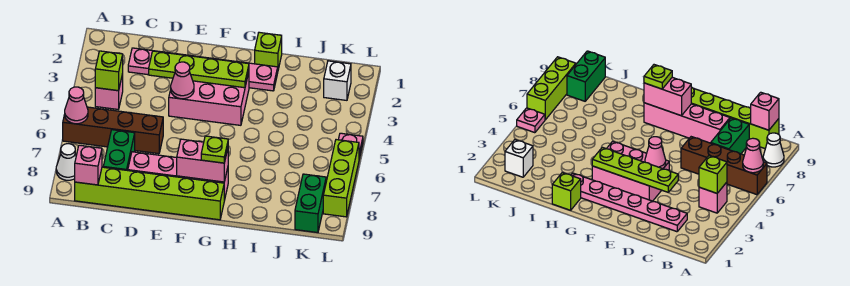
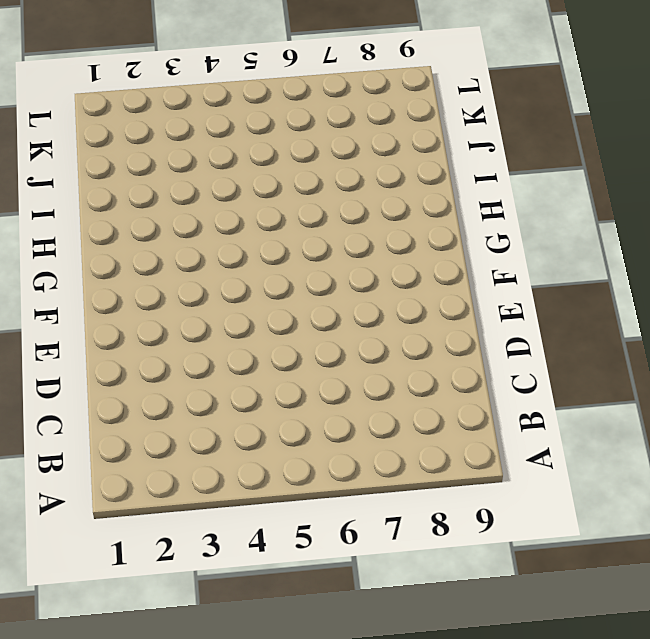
none -> brown 1x4 brick [63,107,163,154]
none -> white 1x1 cone [56,144,76,180]
none -> pink 1x1 brick [95,74,123,109]

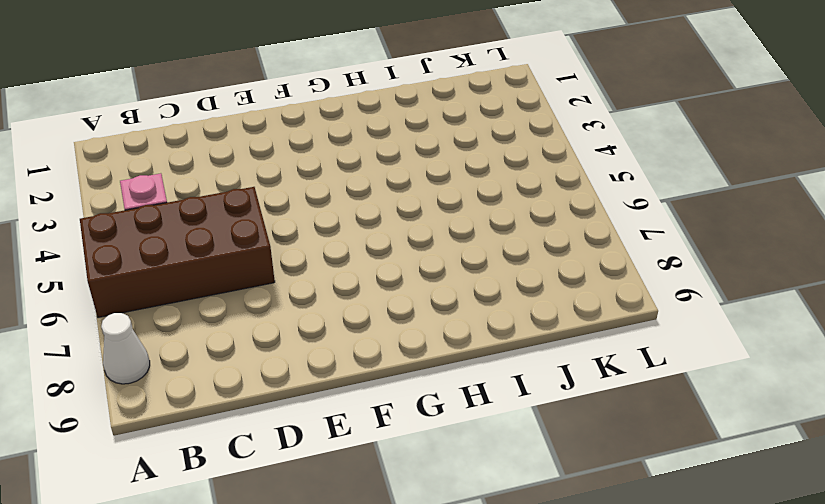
brown 2x4 brick [80,187,275,318] -> brown 1x4 brick [63,107,163,154]
none -> lime 1x6 brick [75,167,224,220]
none -> pink 1x6 plate [128,48,278,91]
none -> green 1x2 brick [103,130,135,170]

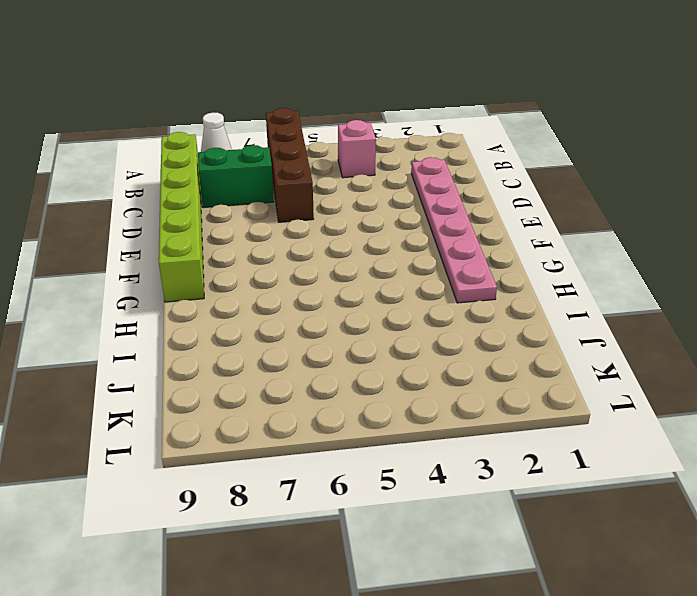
none -> pink 1x4 brick [128,152,228,201]
none -> pink 2x3 brick [169,72,249,125]
none -> lime 1x1 brick [255,32,282,69]

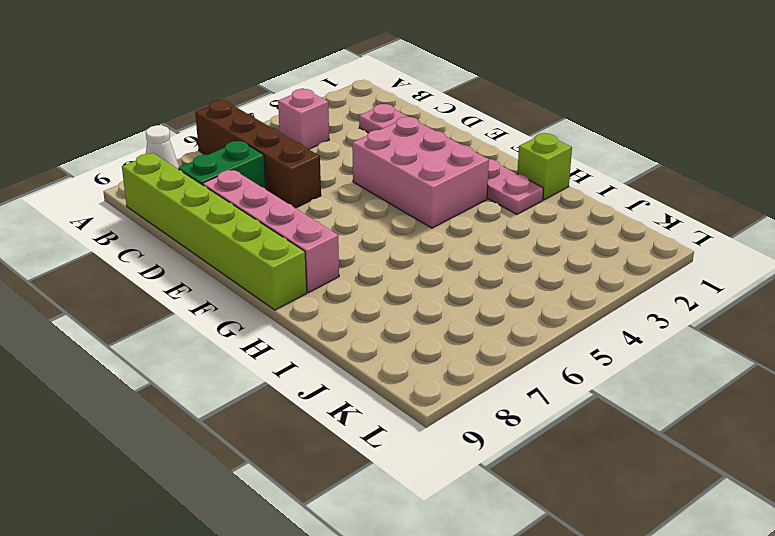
none -> white 1x1 brick [324,61,351,100]
none -> green 1x2 brick [295,174,326,233]
none -> pink 1x1 plate [338,133,363,159]

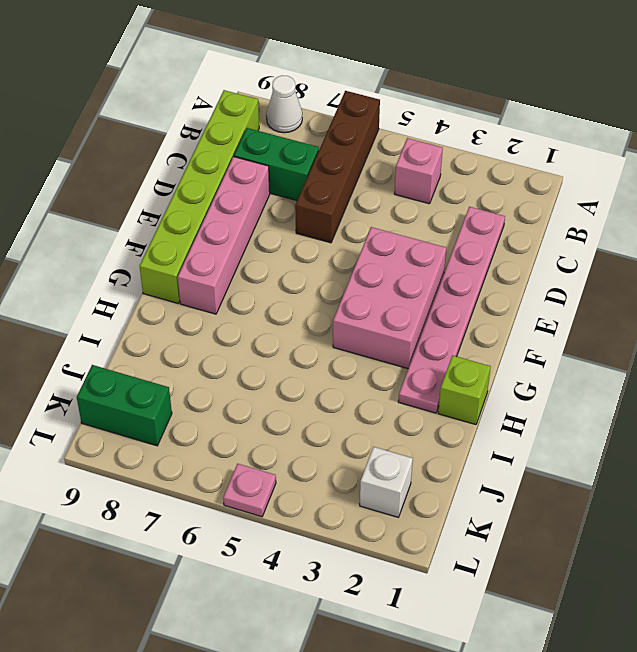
none -> lime 1x3 brick [323,140,359,217]
none -> pink 1x1 cone [65,87,88,124]
none -> lime 1x1 brick [95,51,123,91]

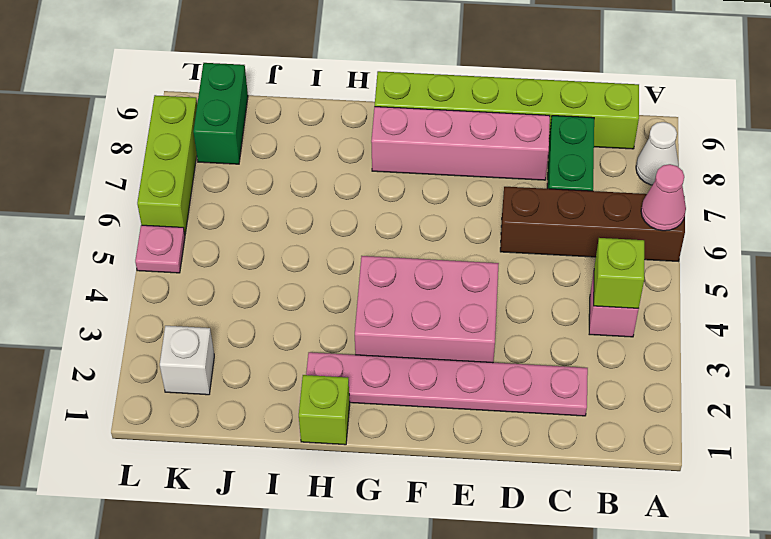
none -> pink 1x1 brick [75,145,102,185]
none -> lime 1x4 plate [149,51,249,88]
none -> pink 1x1 cone [171,62,194,99]

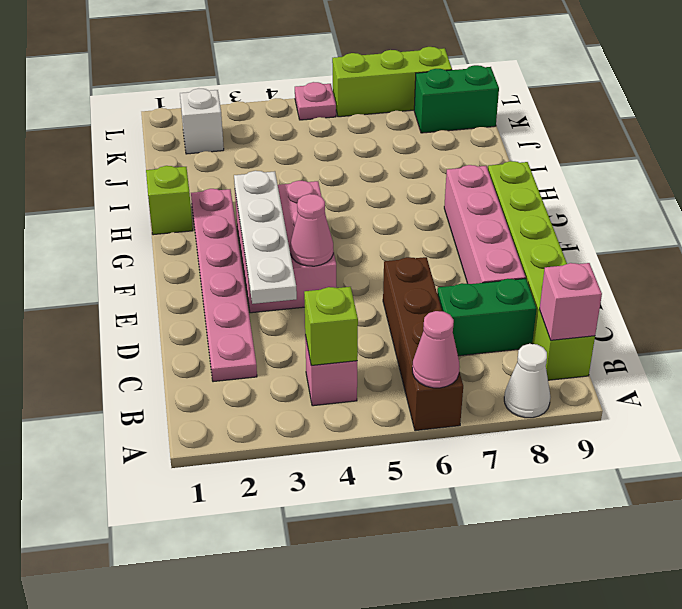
white 1x4 plate [234,171,297,304] -> lime 1x4 plate [149,51,249,88]
none -> pink 1x2 brick [177,139,228,182]
none -> lime 1x1 plate [201,136,228,163]

